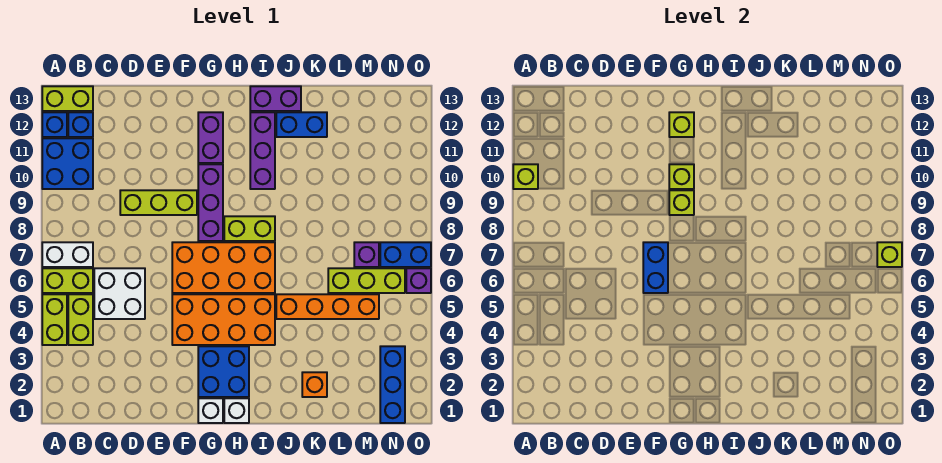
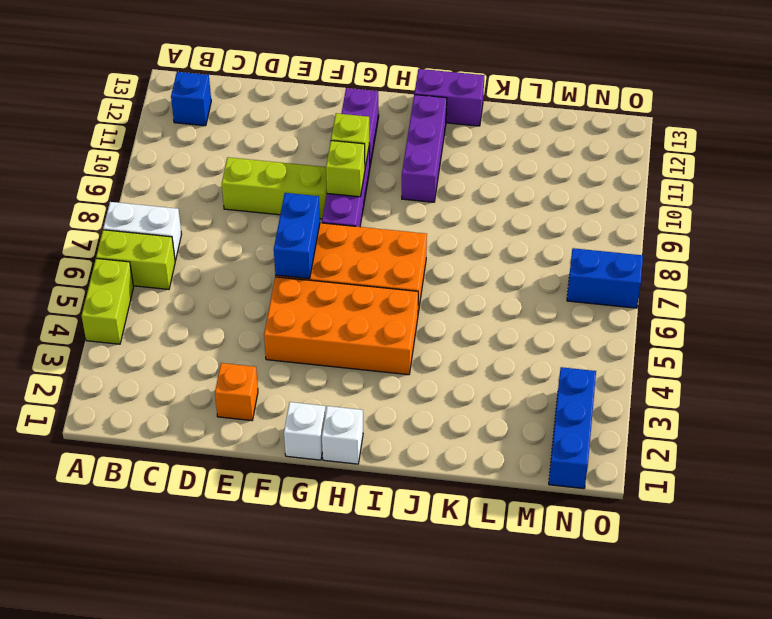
orange 1x1 brick [215,363,258,421] -> orange 1x1 brick moved to [302,372,327,397]
none -> blue 2x2 brick [42,138,93,189]
none -> blue 1x1 brick [42,112,67,137]
none -> lime 1x2 brick [42,86,93,111]
none -> lime 1x2 brick [68,294,93,345]

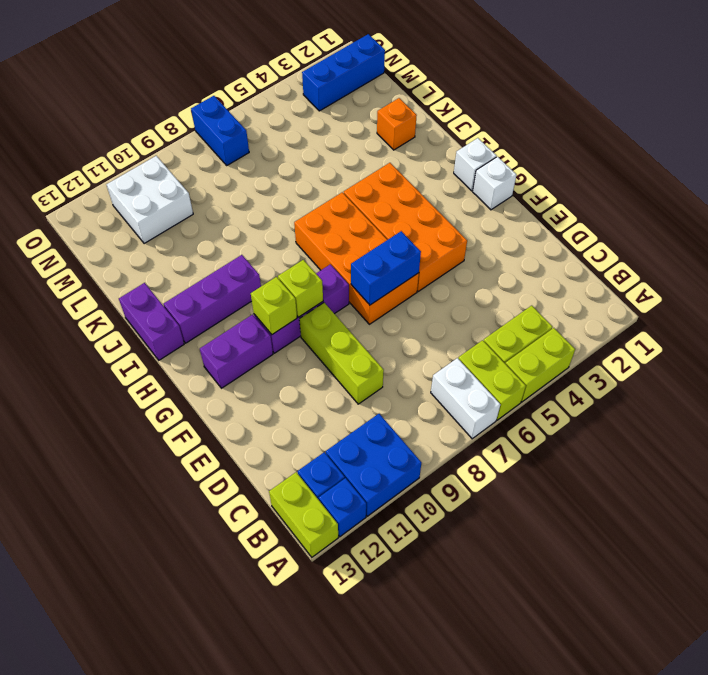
white 2x2 brick [106,156,193,244] -> white 2x2 brick moved to [94,268,145,319]
none -> blue 2x2 brick [198,346,249,397]
none -> lime 1x2 brick [224,216,275,241]
none -> orange 1x4 brick [276,294,379,319]
none -> blue 1x2 brick [276,112,327,137]

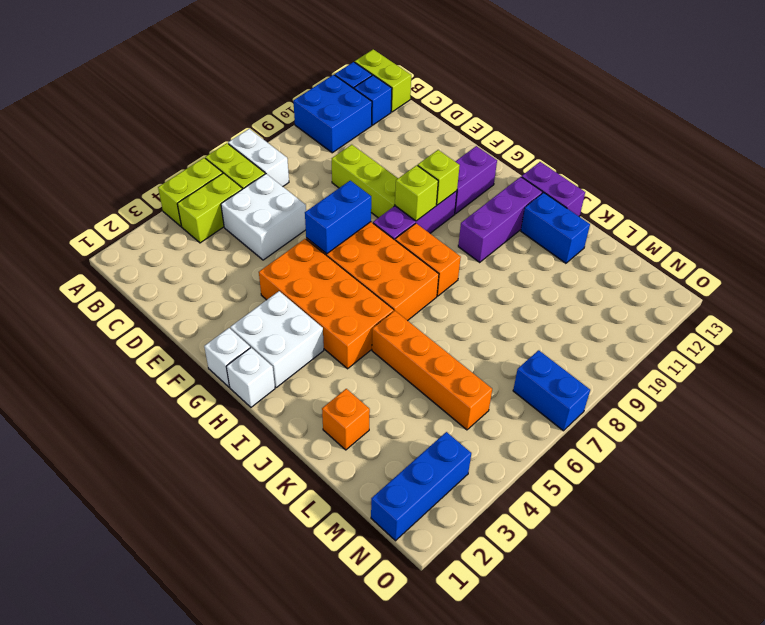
white 2x2 brick [230,291,324,387] -> blue 2x2 brick [198,346,249,397]
orange 1x2 brick [395,223,461,296] -> lime 1x2 brick [224,216,275,241]
none -> lime 1x3 brick [328,268,405,293]
none -> purple 1x1 brick [354,242,379,267]
none -> purple 1x1 brick [406,268,431,293]
none -> lime 1x1 brick [513,164,538,189]

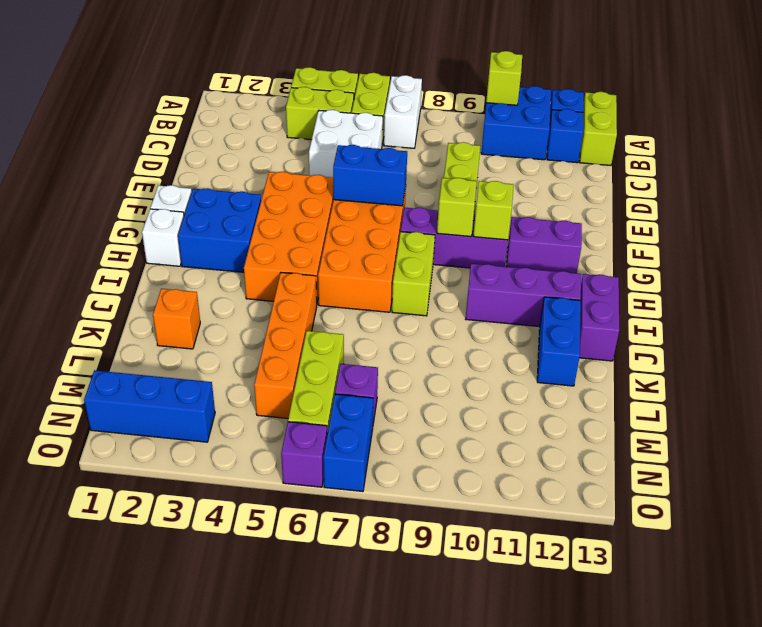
none -> lime 1x1 brick [669,112,694,137]
none -> lime 1x1 brick [877,242,902,267]

